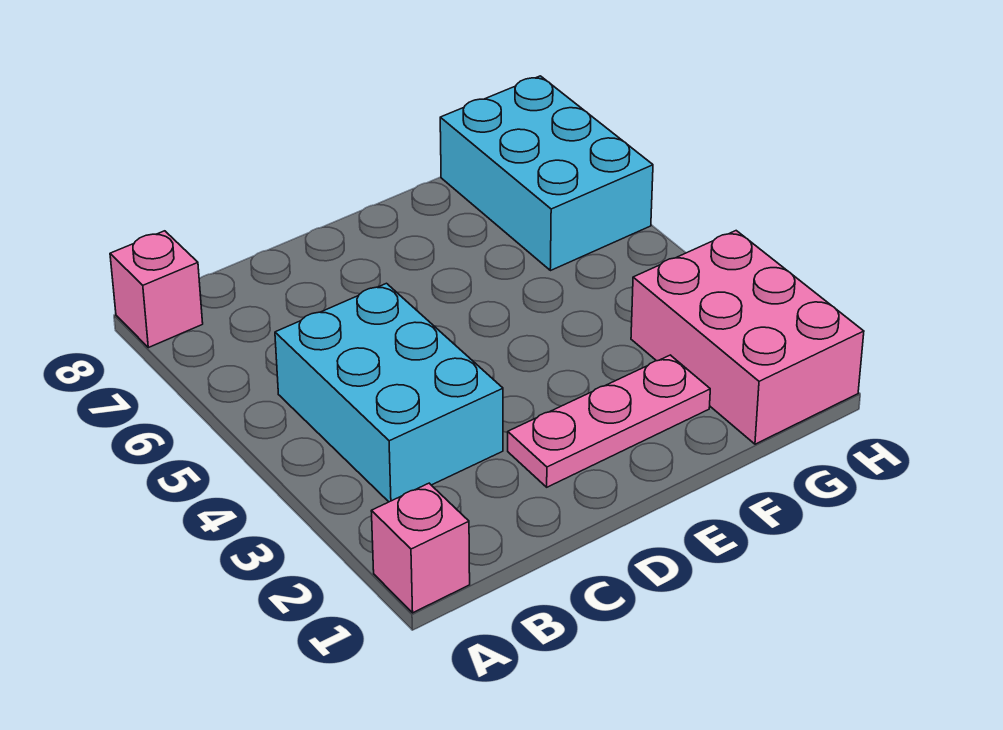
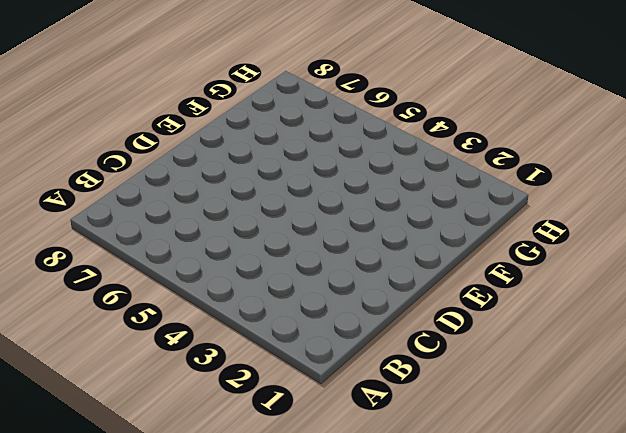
none -> pink 1x1 brick [371,483,470,613]
none -> pink 1x1 brick [110,231,203,348]

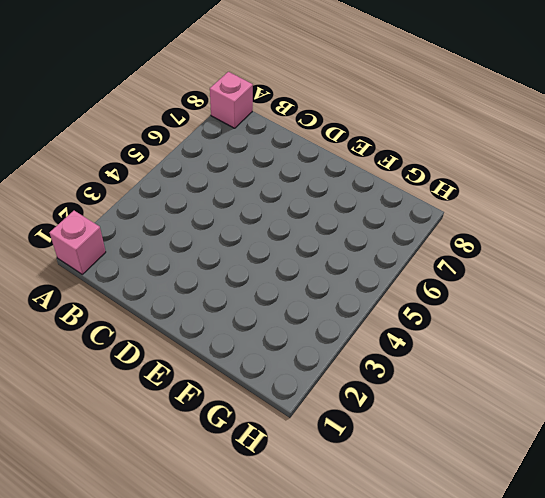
none -> cyan 2x3 brick [275,283,503,502]
none -> pink 1x3 plate [508,355,710,487]

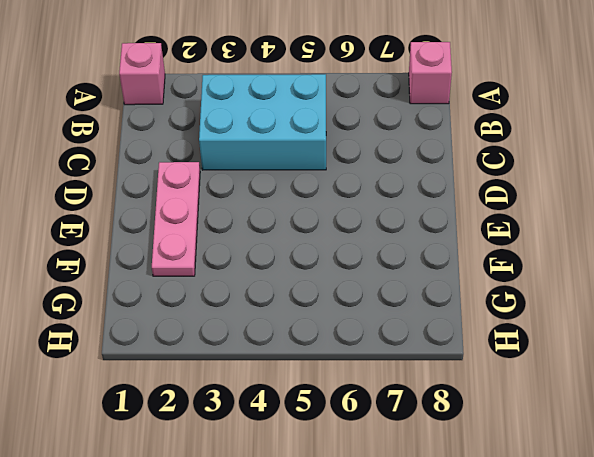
none -> pink 2x3 brick [631,231,864,444]
none -> cyan 2x3 brick [440,76,653,271]

